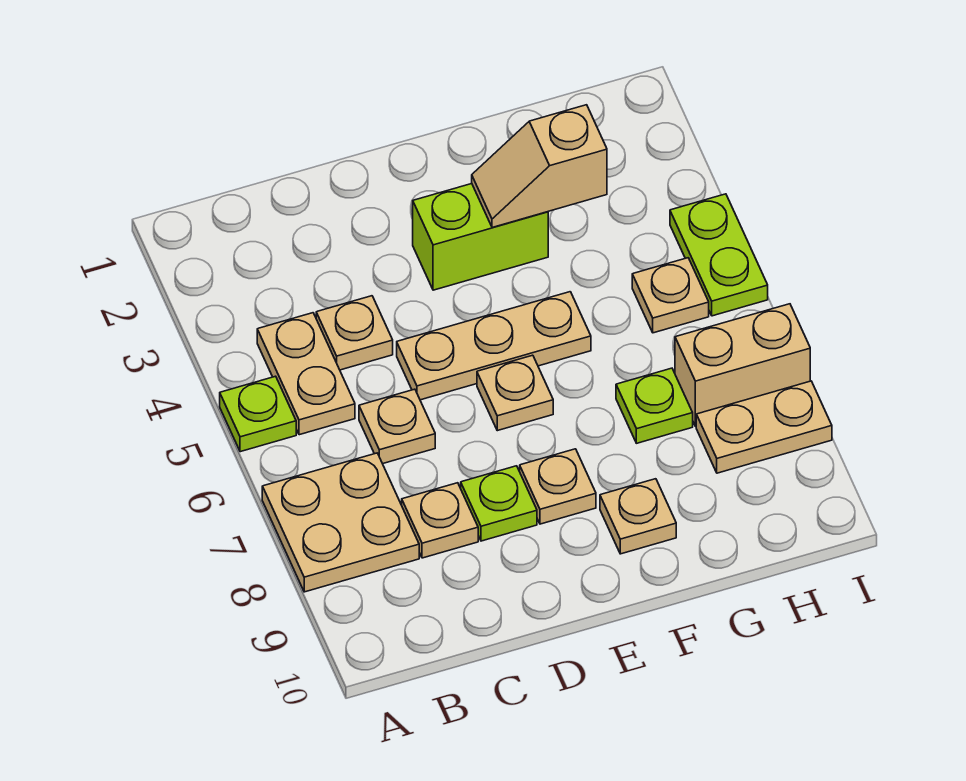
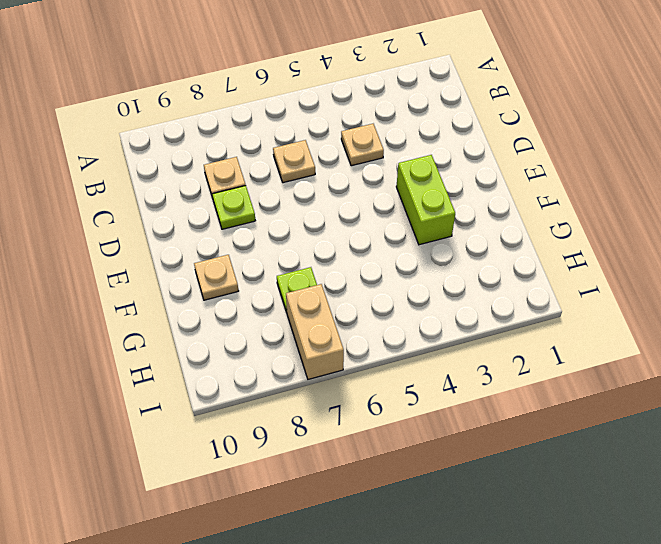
none -> lime 1x1 plate [220,376,296,452]
none -> tan 2x2 plate [262,453,419,592]
none -> tan 1x2 plate [257,313,355,435]

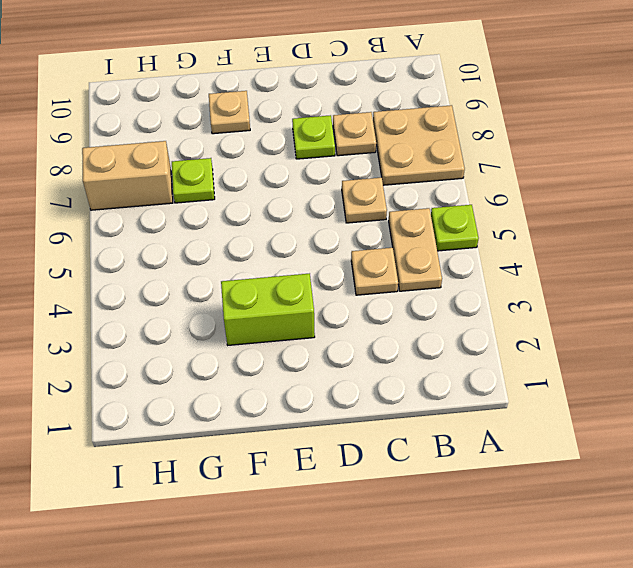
none -> tan 1x3 plate [397,292,591,400]
none -> tan 1x1 plate [477,355,553,431]
none -> tan 1x1 plate [520,449,596,524]

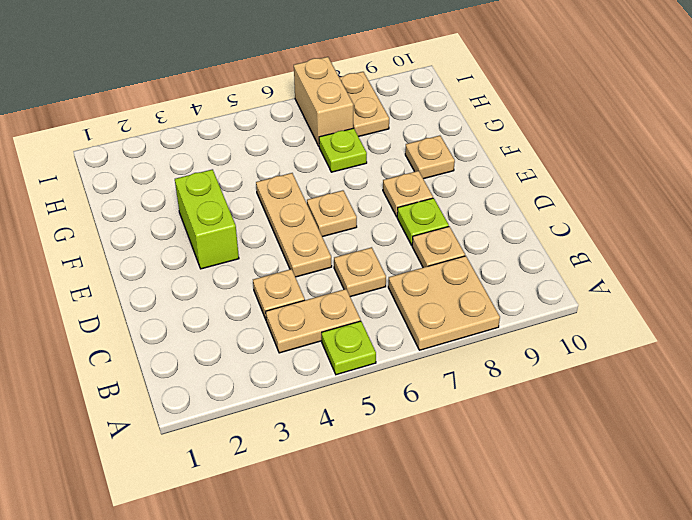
none -> tan 1x1 plate [632,258,709,333]
none -> lime 1x2 plate [670,194,768,316]
none -> tan 1x2 slope [472,105,607,228]

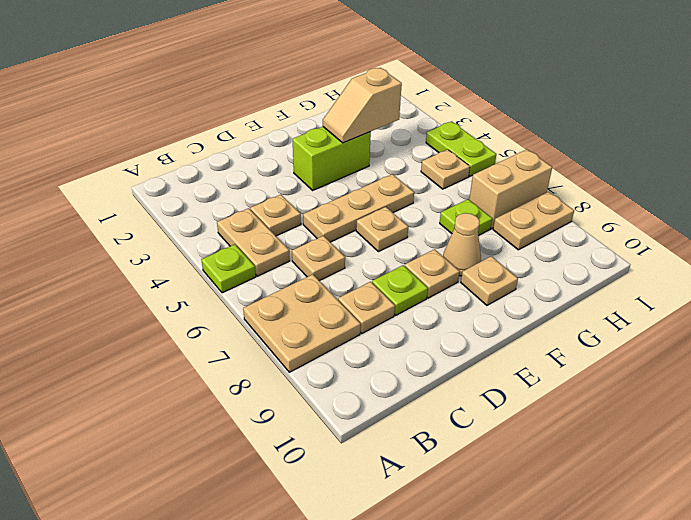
tan 1x1 cone [443,213,481,276] -> none

